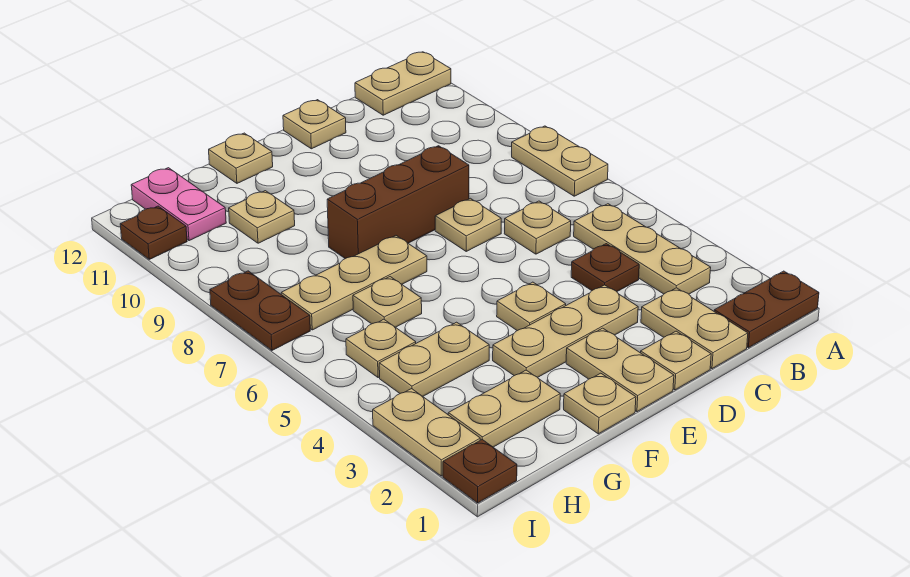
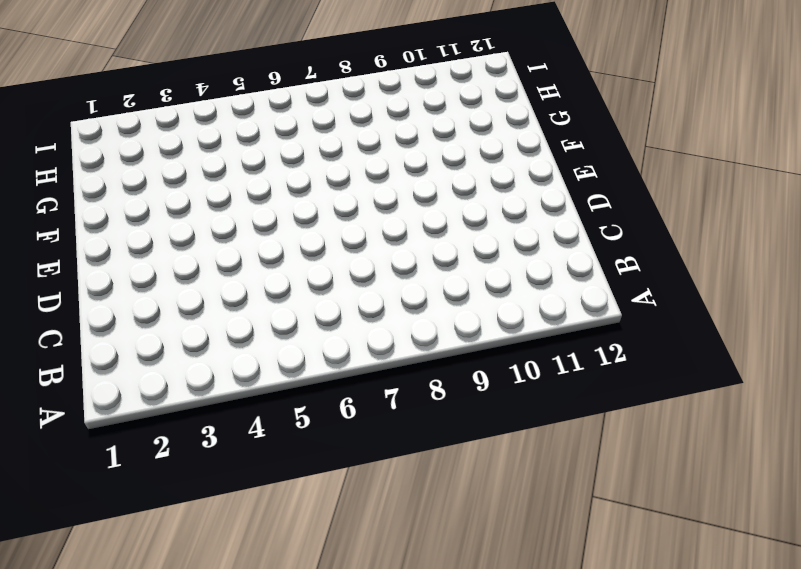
none -> brown 1x2 plate [714,271,819,348]
none -> tan 1x2 plate [512,126,608,196]
none -> tan 1x2 plate [355,52,451,115]

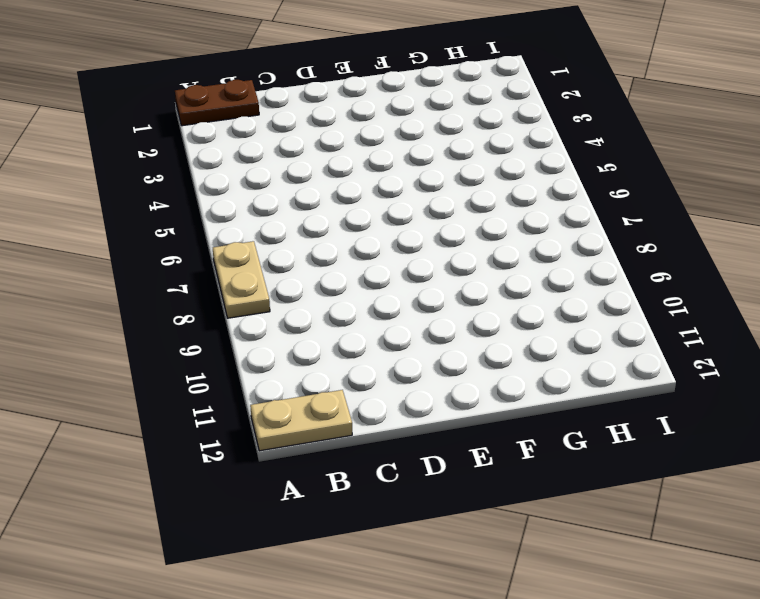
none -> tan 1x3 plate [574,204,711,294]
none -> tan 1x2 plate [641,288,748,369]
none -> brown 1x1 plate [571,244,639,292]

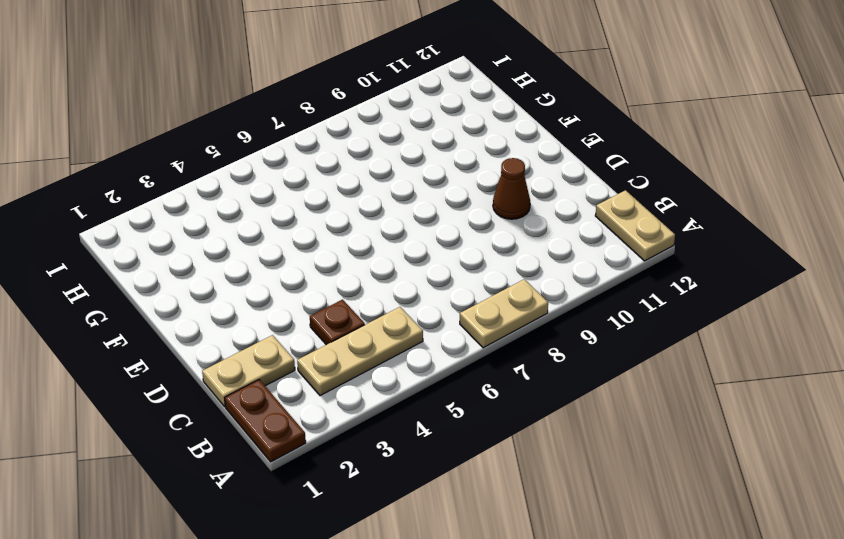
brown 1x1 cone [493,158,530,219] -> none
none -> tan 1x1 plate [504,201,571,254]
none -> tan 1x1 plate [641,331,711,390]
none -> tan 1x3 plate [493,285,638,378]

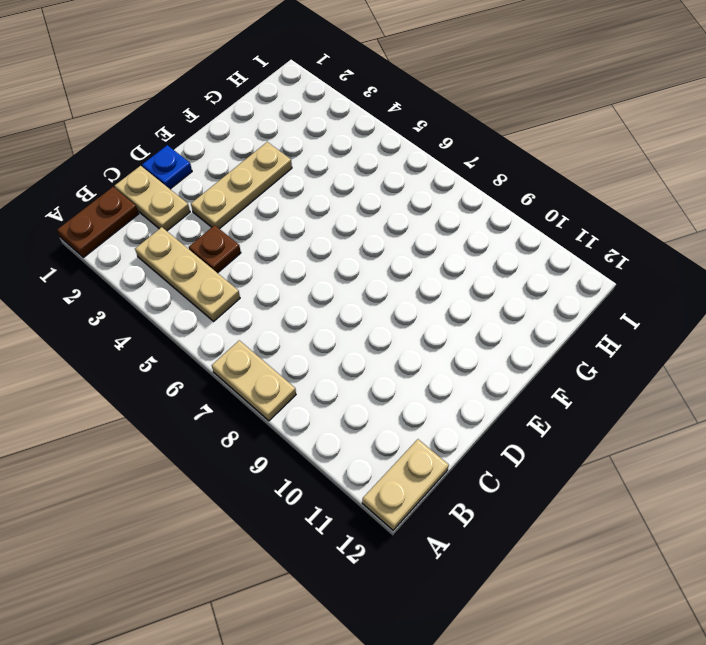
blue 1x1 plate [142,145,192,189] -> tan 1x1 plate [641,331,711,390]
none -> tan 1x1 plate [504,201,571,254]
none -> tan 1x1 plate [435,198,501,251]
none -> brown 1x3 brick [327,146,469,259]

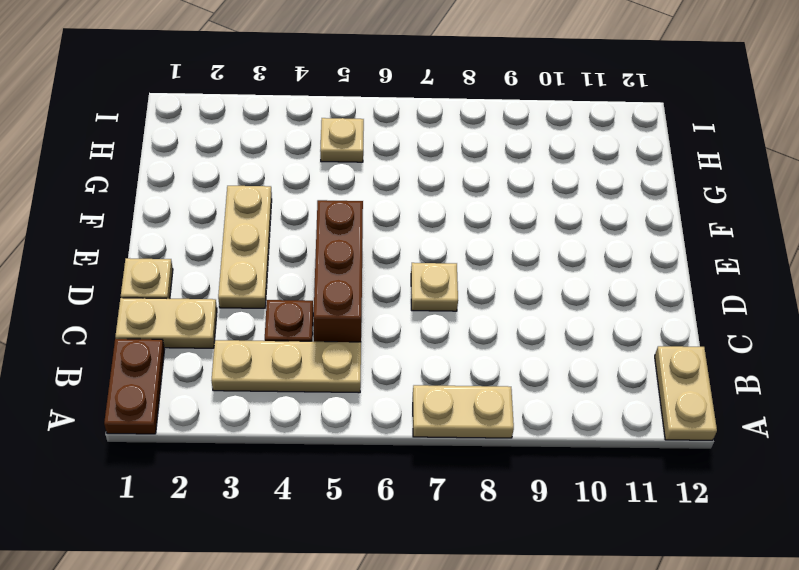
brown 1x3 brick [313,200,363,342] -> brown 1x3 brick moved to [327,146,469,259]
none -> tan 1x1 plate [504,201,571,254]
none -> tan 1x1 plate [283,100,346,149]
none -> tan 1x2 plate [566,328,674,412]

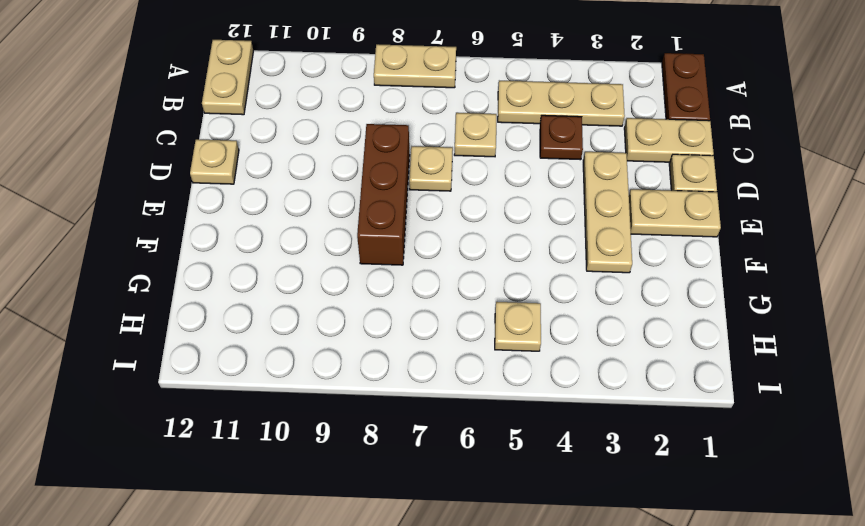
none -> tan 1x1 plate [497,282,566,331]
none -> tan 1x1 plate [564,373,636,434]
none -> tan 1x3 plate [281,236,427,330]

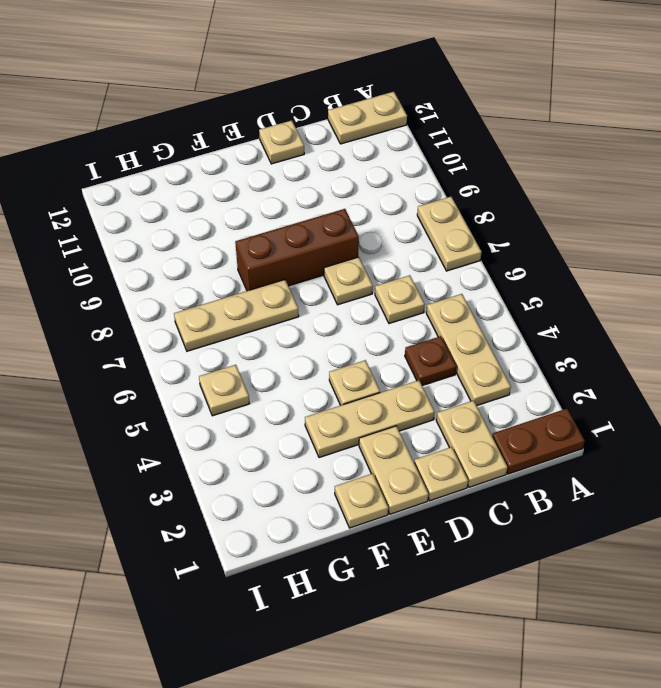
none -> tan 1x1 plate [209,133,273,183]
none -> tan 1x2 plate [448,370,560,447]
none -> tan 1x2 plate [379,322,489,396]

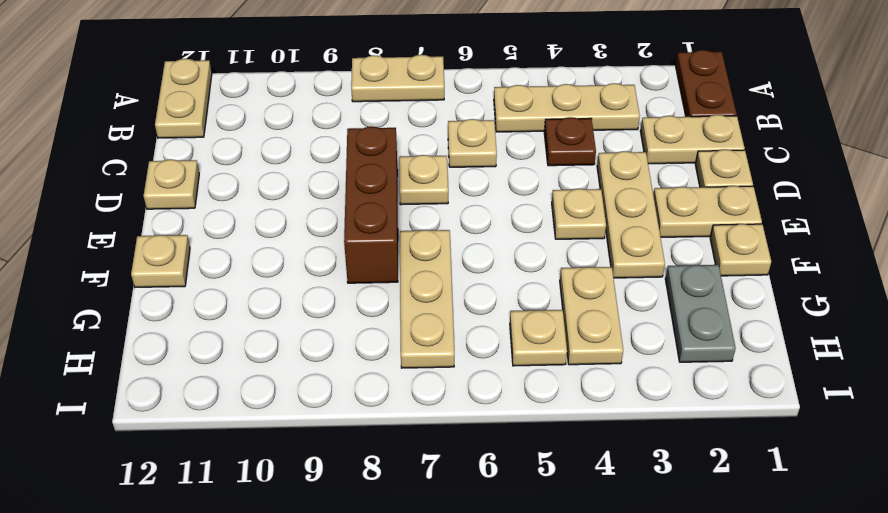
grey 1x2 plate [665,265,736,362] -> tan 1x2 plate [448,370,560,447]
none -> tan 1x1 plate [353,277,422,327]
none -> tan 1x1 plate [229,191,295,243]
none -> pink 1x2 plate [131,168,226,241]

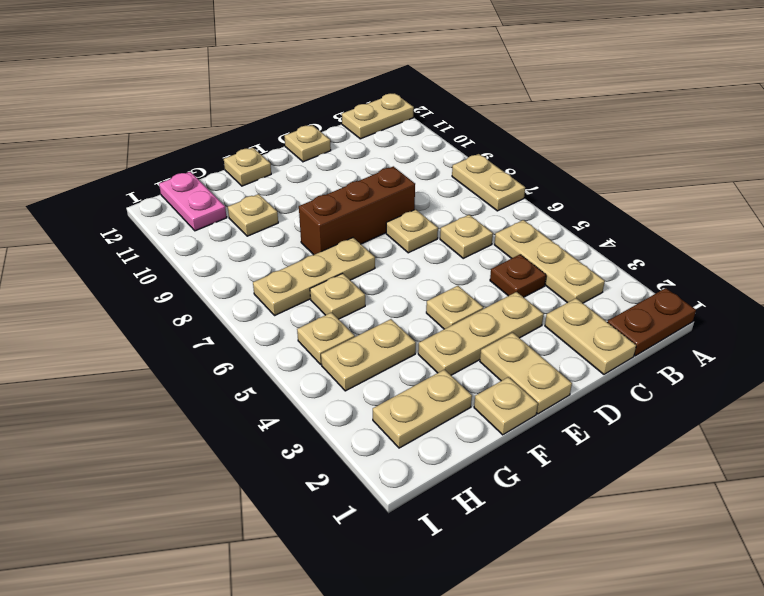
none -> tan 1x1 plate [641,331,711,390]
none -> brown 1x1 plate [443,440,517,503]
none -> tan 1x2 plate [373,389,480,476]

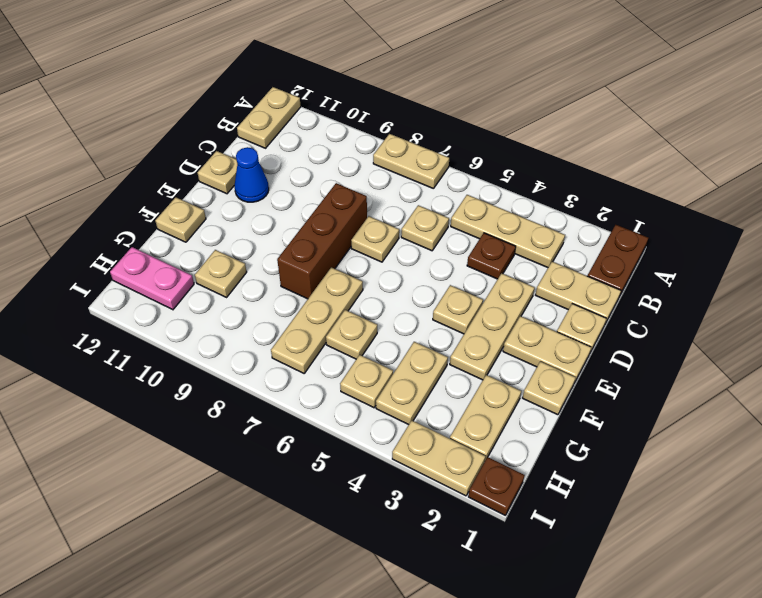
blue 1x1 cone [234,147,269,202] -> none
none -> brown 1x2 plate [210,271,310,350]
none -> brown 1x1 plate [120,206,187,259]

